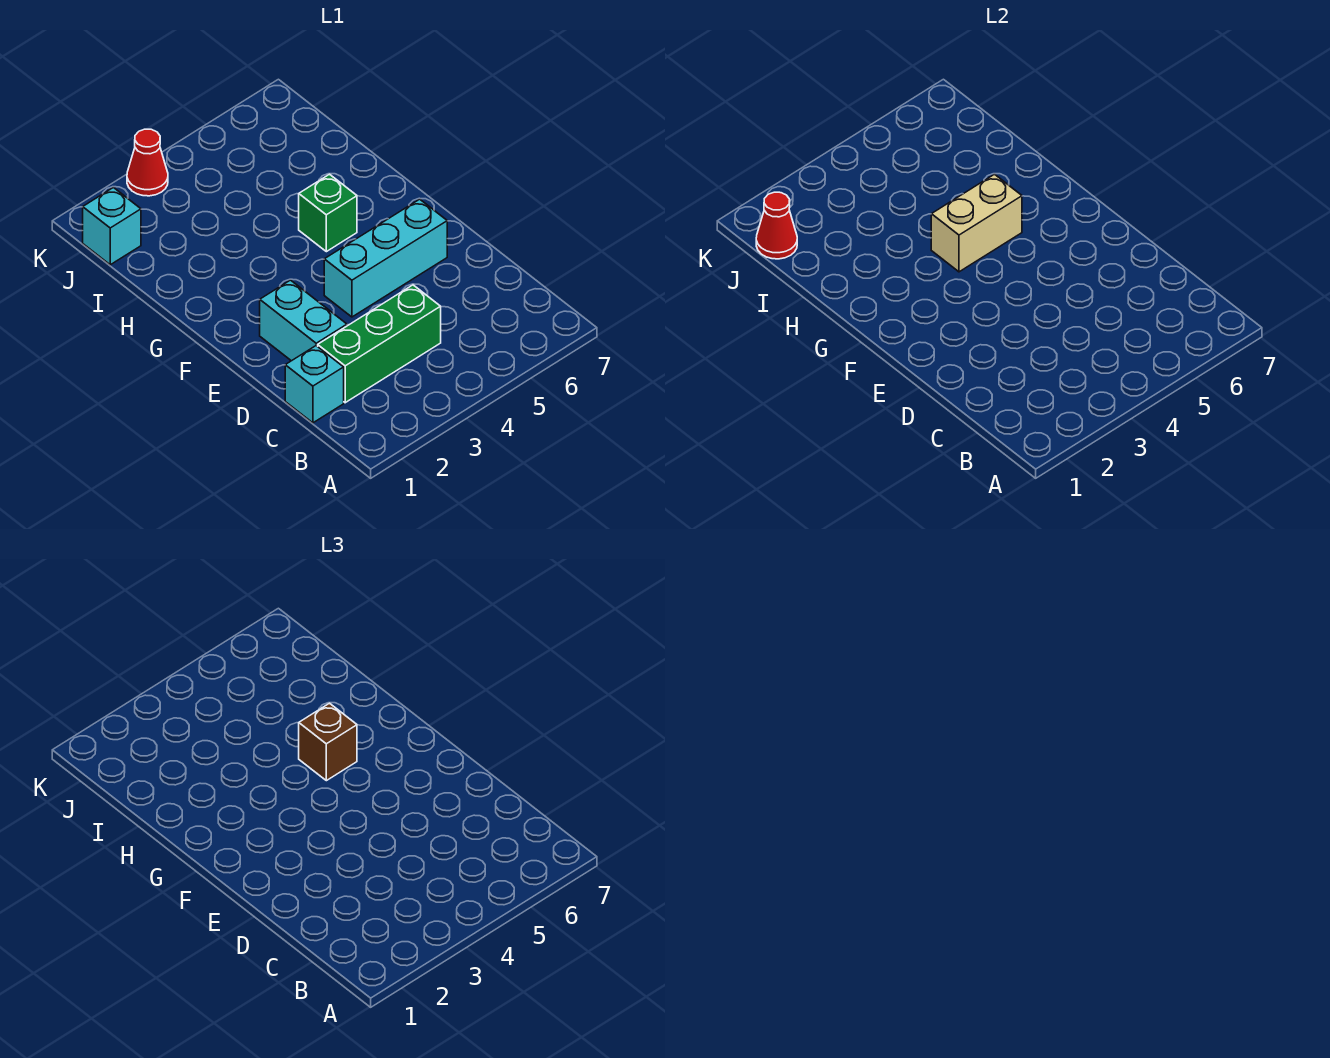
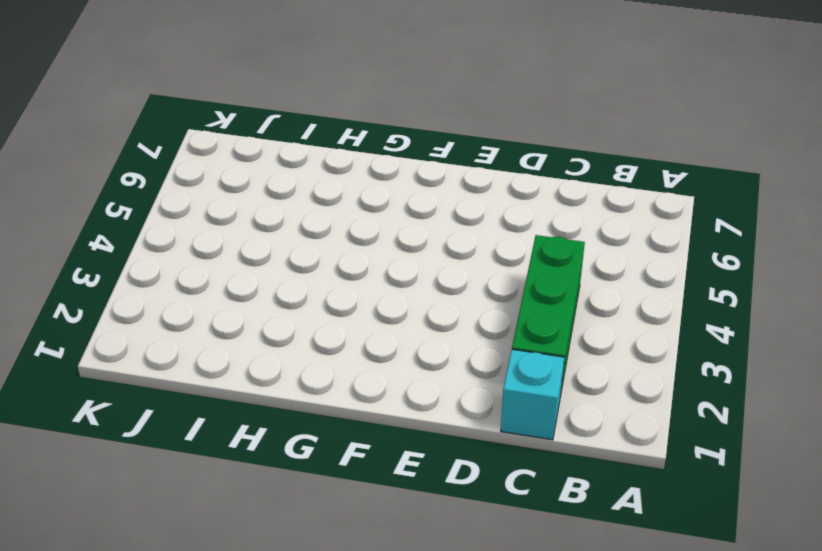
none -> cyan 1x2 brick [260,280,347,361]
none -> cyan 1x3 brick [324,199,447,317]

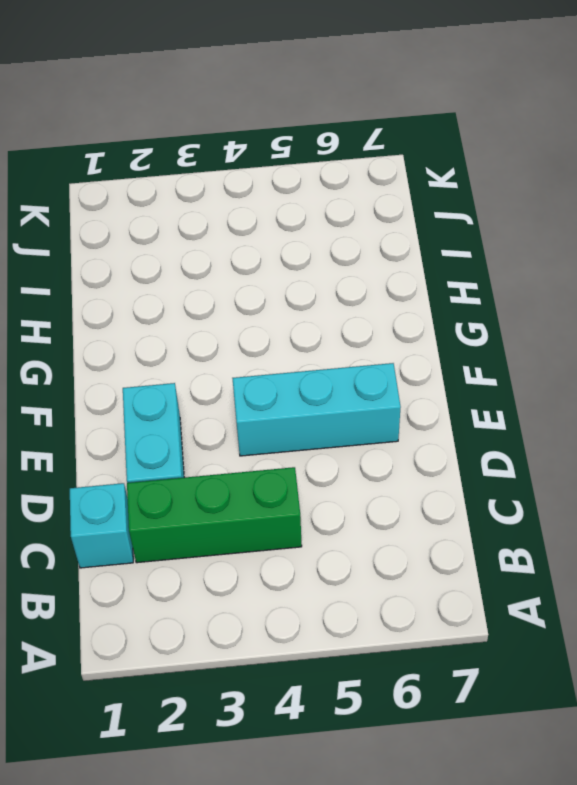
none -> green 1x1 brick [299,174,357,252]
none -> cyan 1x1 brick [83,188,141,265]

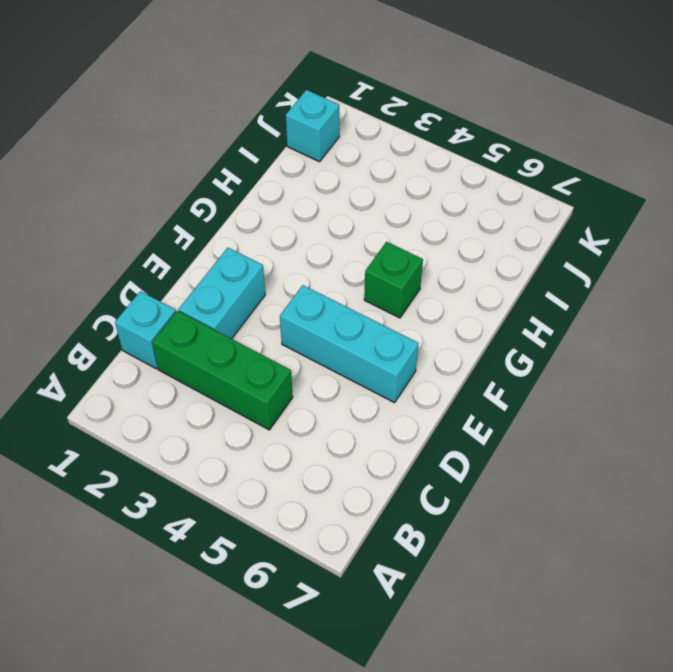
none -> red 1x1 cone [127,129,168,196]
none -> tan 1x2 brick [931,174,1022,272]

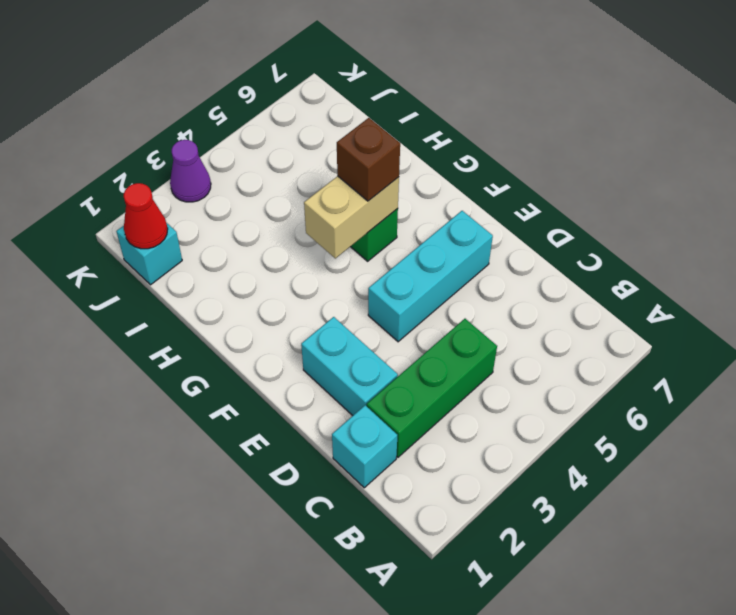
purple 1x1 cone [170,140,211,202] -> red 1x1 cone [127,129,168,196]

